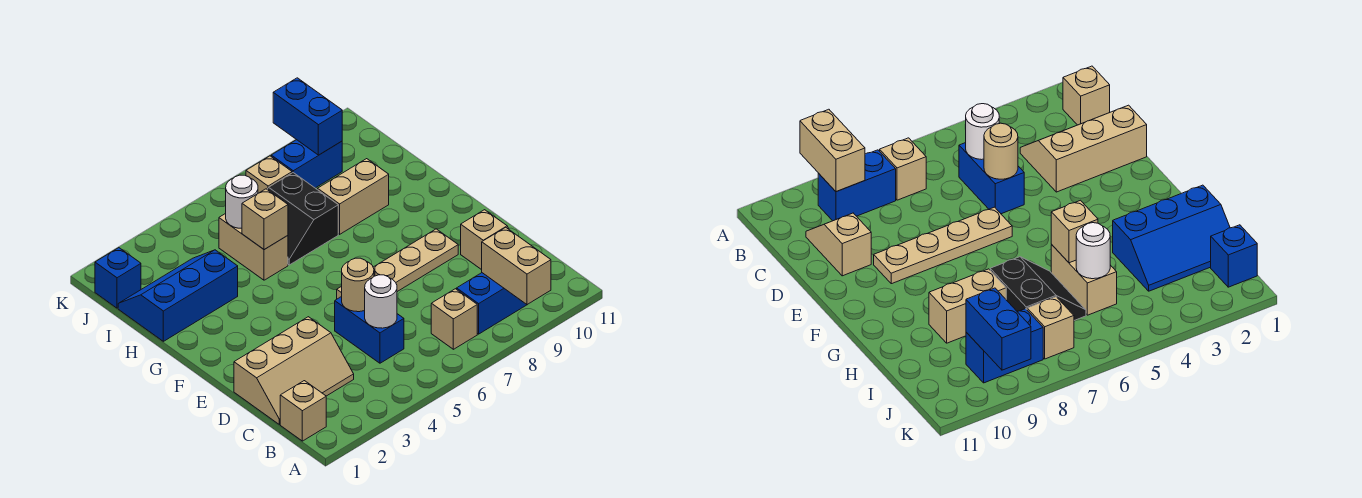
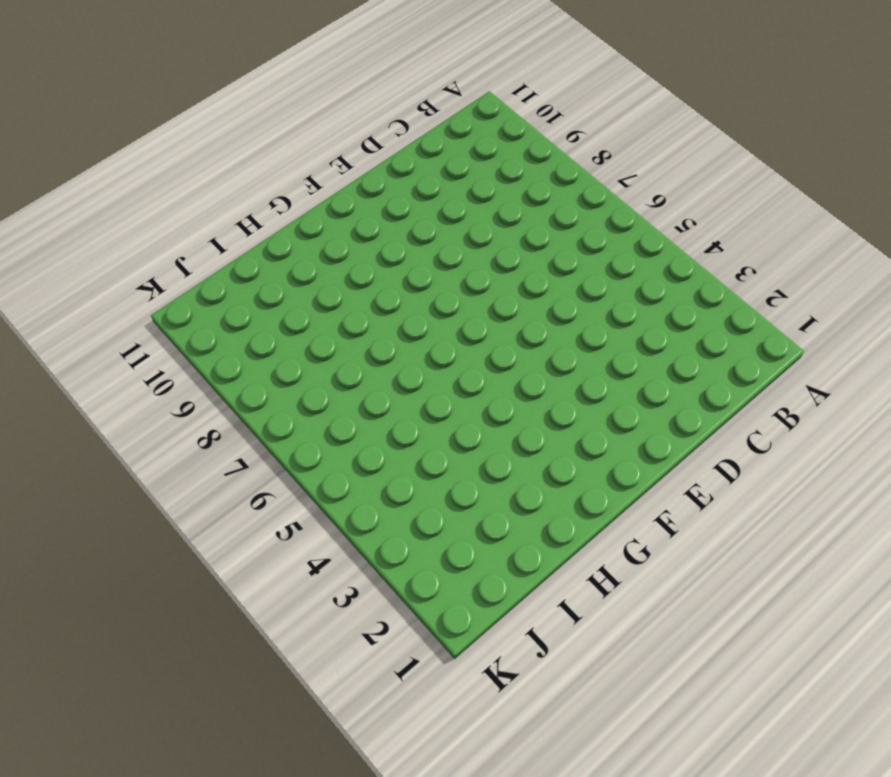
none -> tan 1x1 brick [280,381,326,441]
none -> tan 1x1 brick [431,289,477,349]
none -> blue 1x2 brick [457,273,527,334]

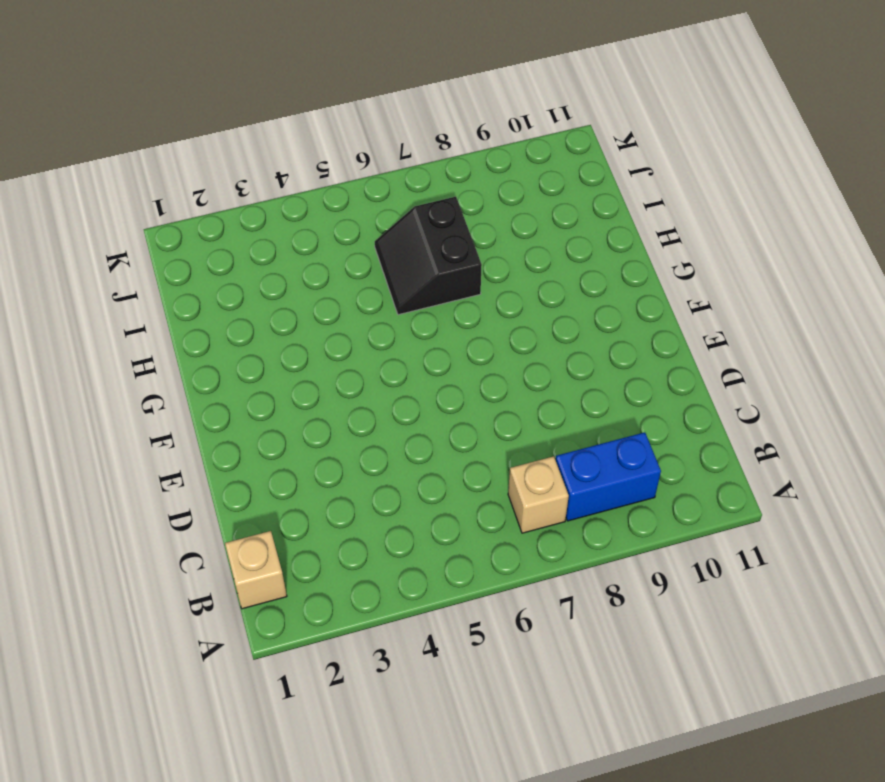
none -> tan 2x3 slope [234,317,354,424]
none -> blue 1x2 brick [335,296,404,363]
none -> tan 1x2 slope [461,210,509,270]

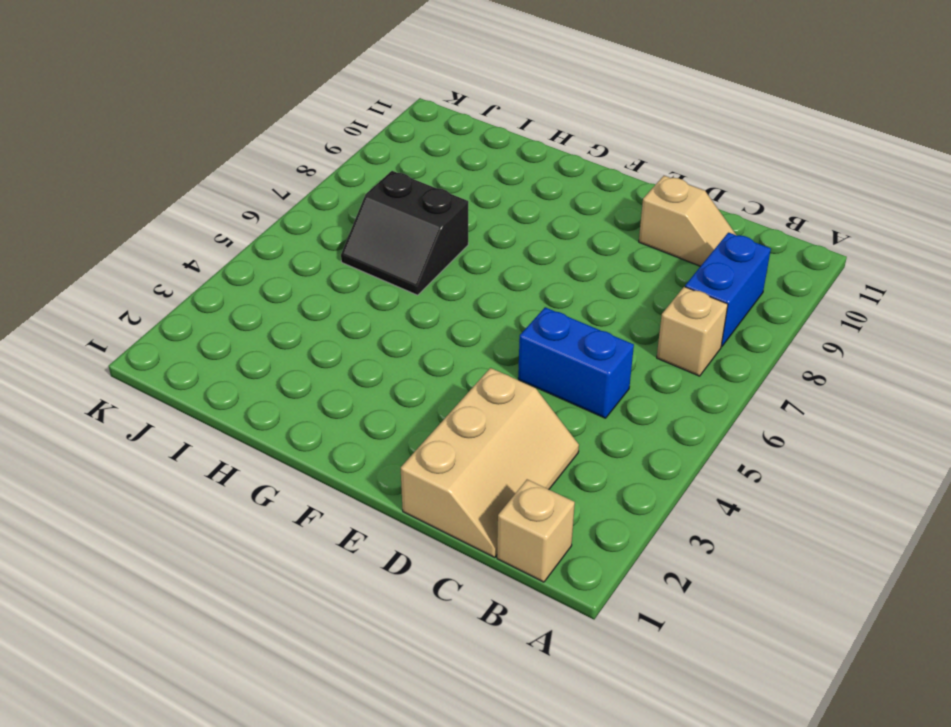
none -> tan 1x4 plate [337,229,458,299]
none -> blue 2x3 slope [118,250,238,341]
none -> tan 1x2 brick [219,214,288,280]

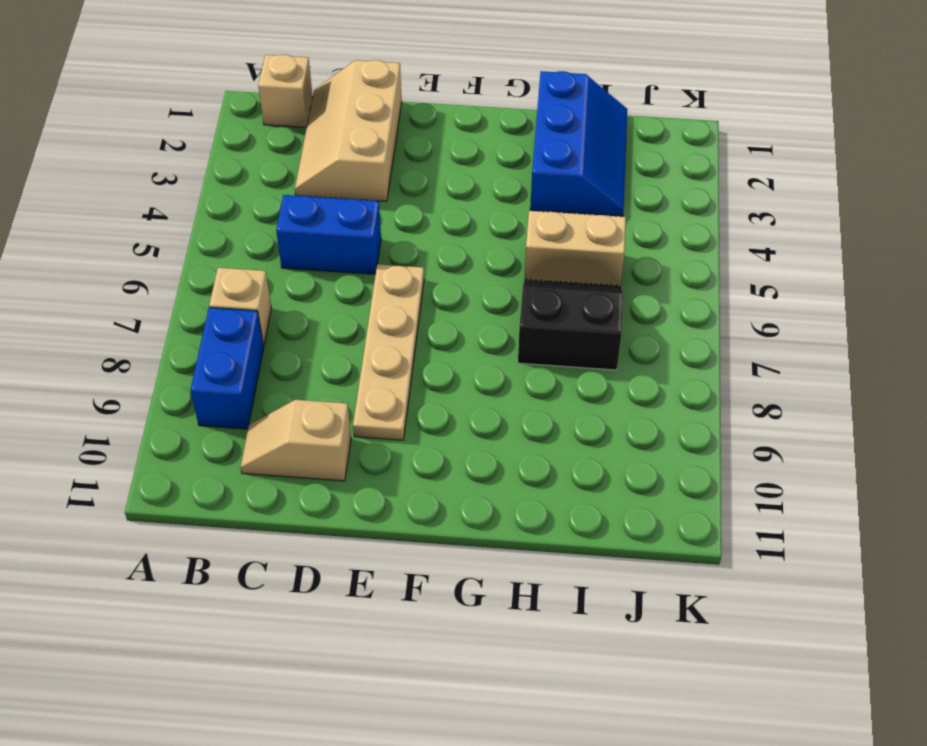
none -> tan 1x2 brick [318,159,389,234]
none -> blue 1x1 brick [95,248,141,308]
none -> tan 1x1 brick [246,156,292,193]

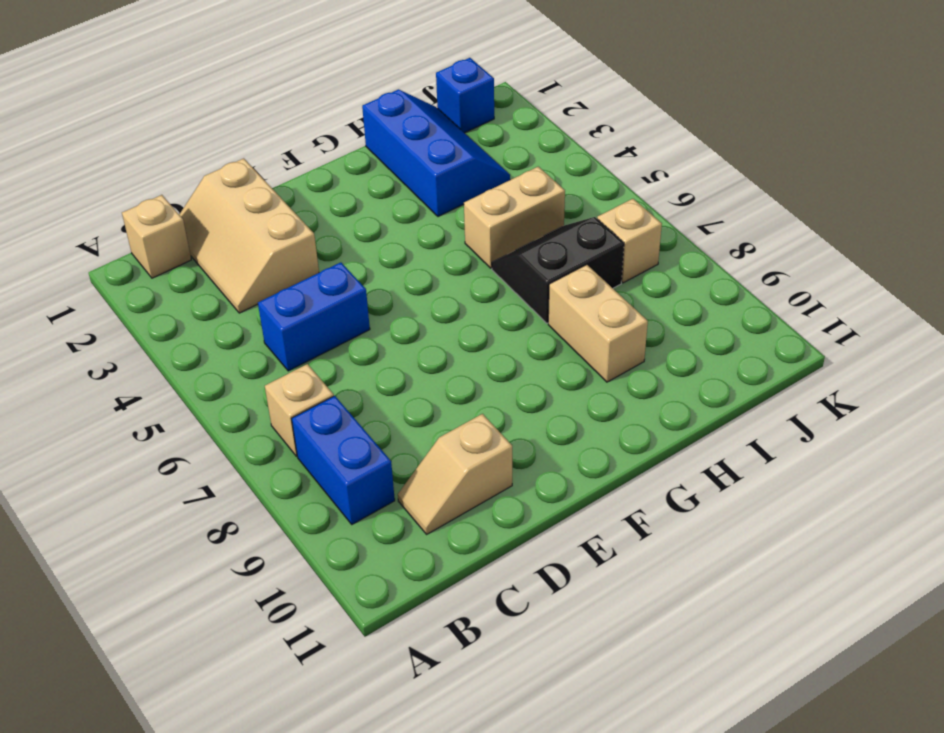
none -> tan 1x4 plate [337,229,458,299]
none -> blue 1x2 brick [271,140,342,188]
none -> tan 1x2 brick [482,227,551,305]

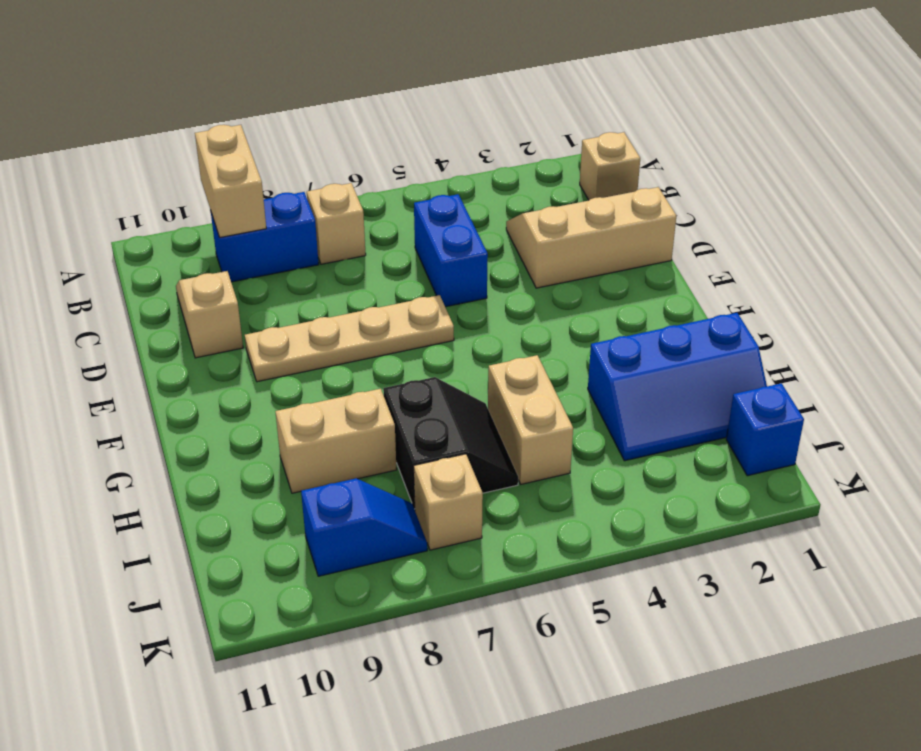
blue 1x2 slope [301,479,427,576] -> blue 1x2 brick [271,140,342,188]
none -> white 1x1 round brick [365,275,397,328]
none -> tan 1x1 round brick [342,258,374,312]
none -> tan 1x1 brick [242,189,288,250]

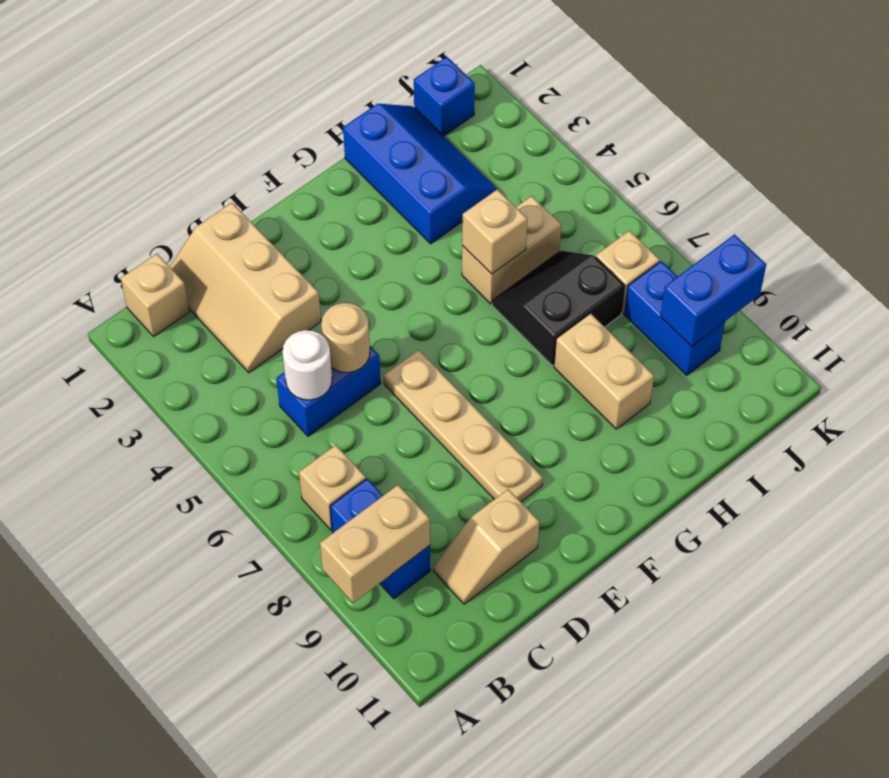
none -> white 1x1 round brick [226,175,258,228]

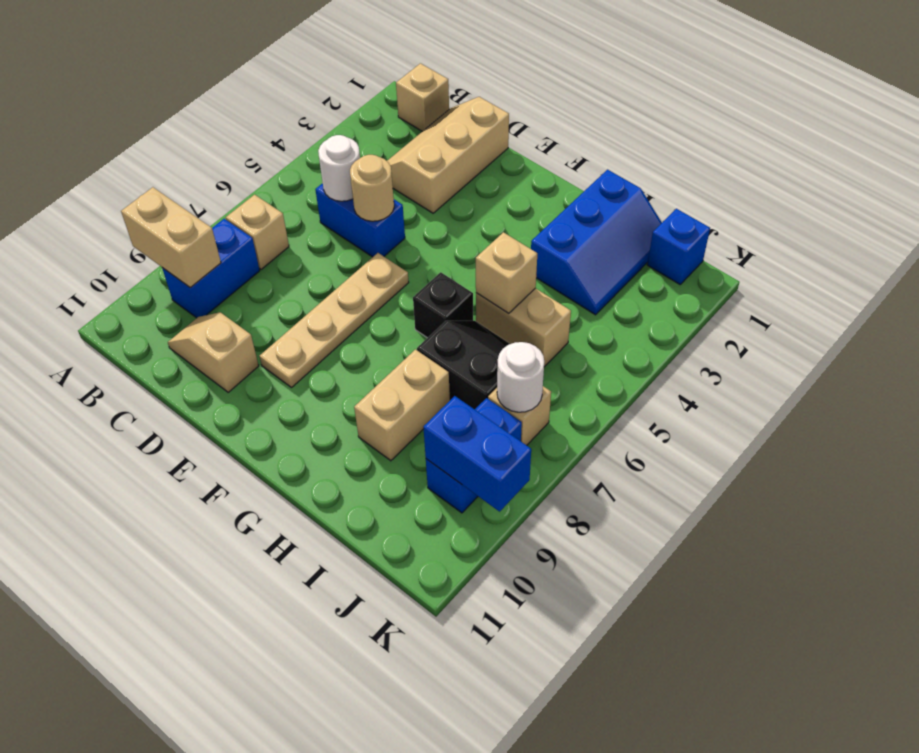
black 1x1 brick [413,272,473,338] -> none
white 1x1 round brick [497,342,544,412] -> white 1x1 round brick moved to [226,175,258,228]

